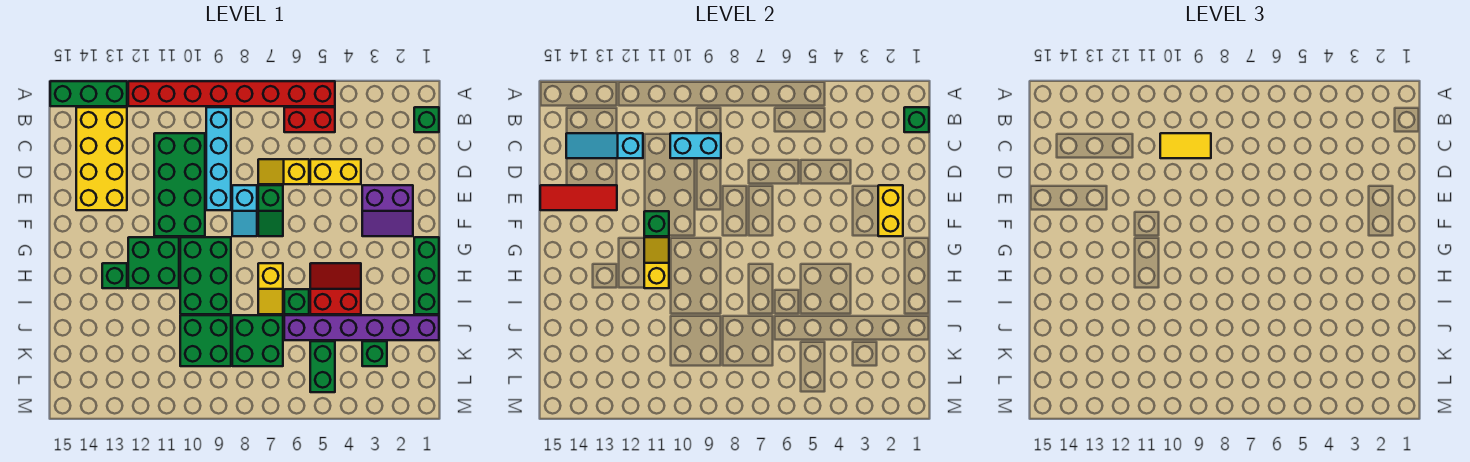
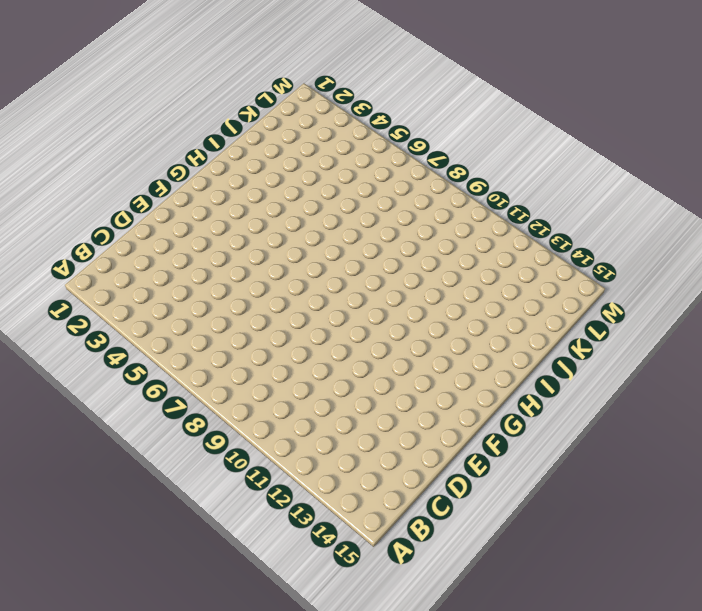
none -> red 1x8 brick [128,81,335,106]
none -> green 1x3 brick [50,81,127,106]
none -> green 1x1 brick [414,107,439,132]
none -> red 1x2 brick [284,107,335,132]

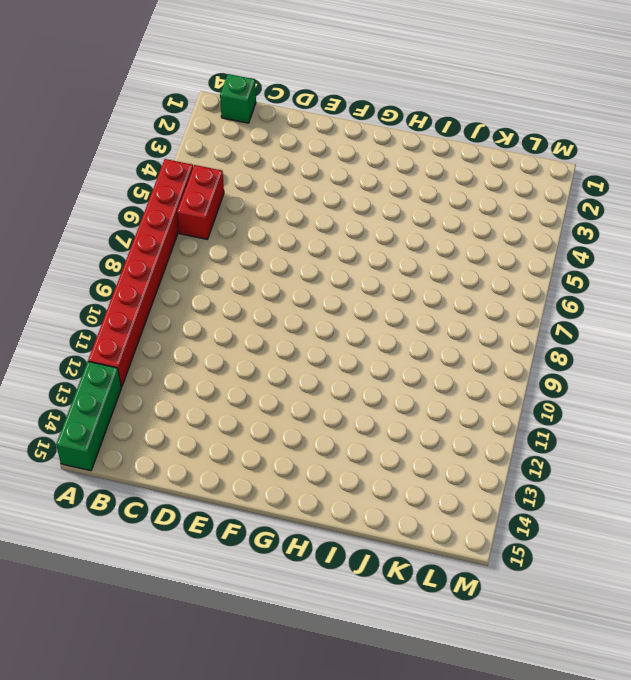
none -> cyan 1x4 brick [206,107,231,210]
none -> yellow 2x4 brick [76,107,127,210]
none -> green 2x4 brick [154,133,205,236]
none -> yellow 1x2 brick [310,159,361,184]

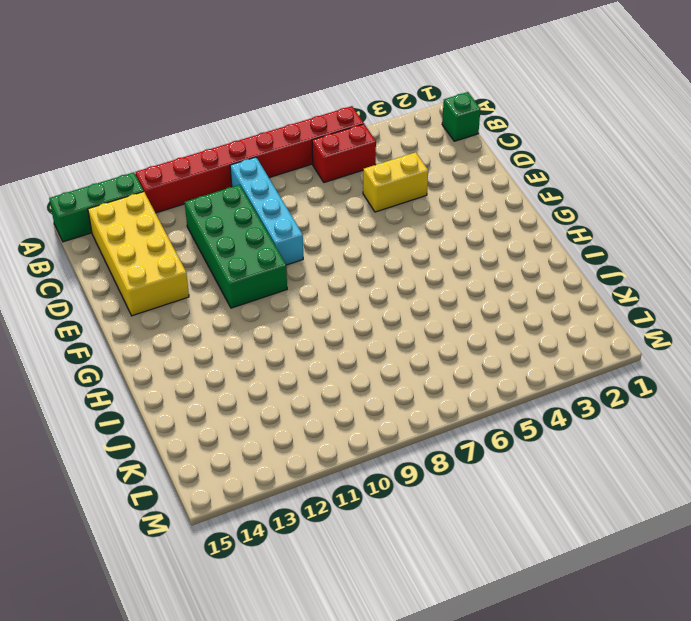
none -> yellow 1x2 slope [258,159,309,184]
none -> purple 2x2 slope [362,185,413,236]
none -> green 1x2 slope [258,185,283,236]
none -> cyan 1x2 slope [232,185,257,236]

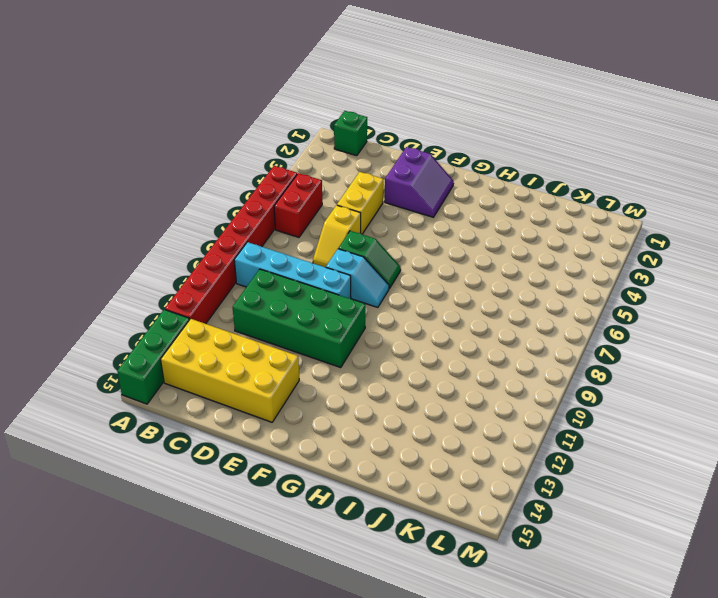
none -> green 1x3 brick [414,237,439,314]
none -> green 2x3 brick [180,237,231,314]
none -> green 2x2 brick [128,237,179,288]
none -> red 2x2 slope [310,263,361,314]

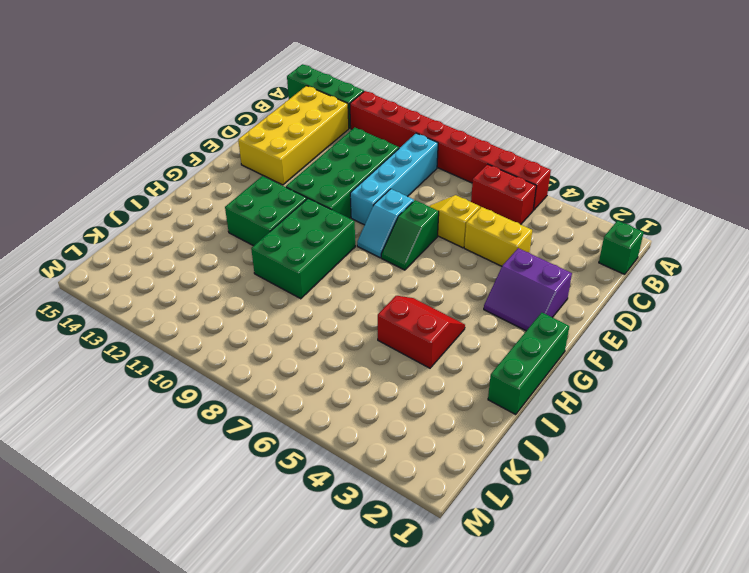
none -> yellow 1x2 slope [258,263,283,314]
none -> green 1x1 brick [102,263,127,288]
none -> green 1x1 brick [284,289,309,314]
none -> purple 1x6 brick [284,315,439,340]

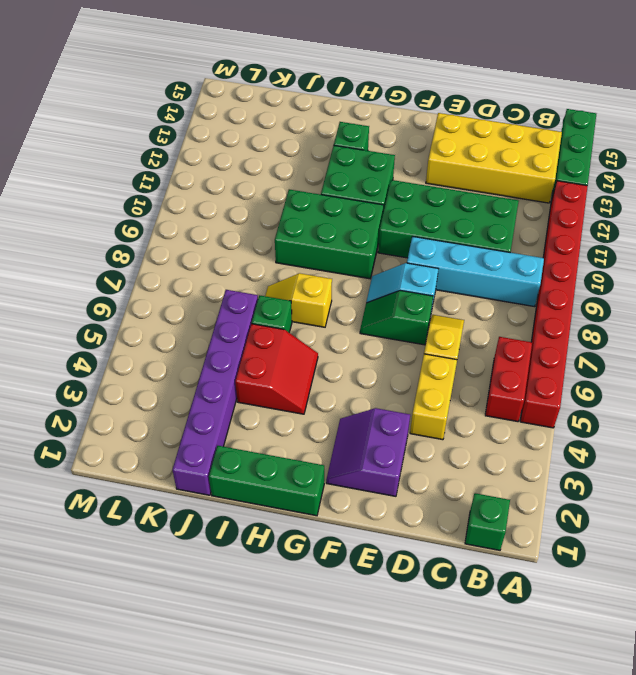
none -> green 2x2 brick [232,315,283,366]
none -> green 2x2 brick [180,315,231,366]
none -> green 1x1 brick [362,341,387,366]
none -> green 1x2 brick [310,341,335,392]

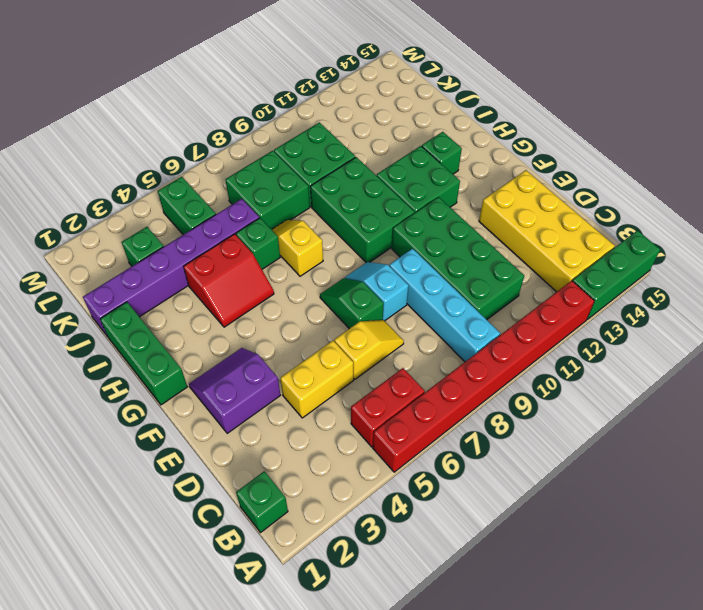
none -> green 1x1 brick [904,107,929,132]
none -> cyan 1x2 brick [670,133,721,158]
none -> cyan 1x3 slope [566,133,643,158]
none -> yellow 1x2 brick [878,185,903,236]

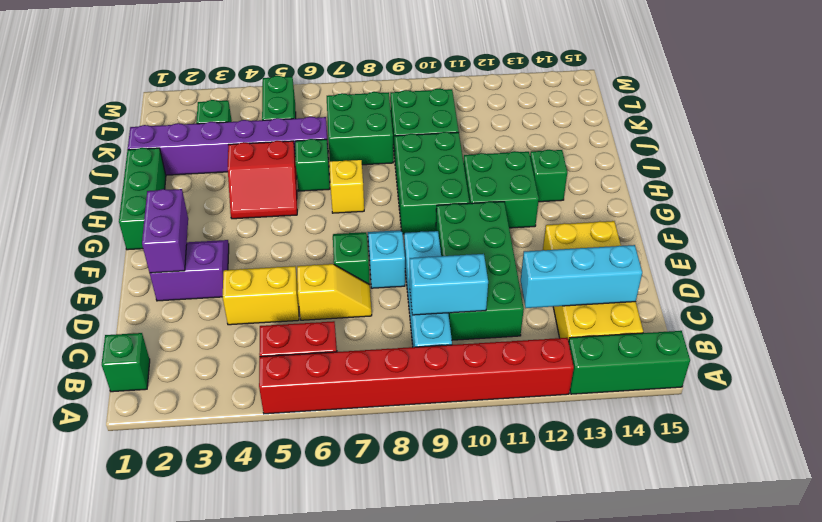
cyan 1x3 brick [521,245,642,308] -> cyan 1x3 slope [566,133,643,158]
purple 1x2 brick [142,189,188,273] -> yellow 1x2 brick [878,185,903,236]
none -> green 1x1 brick [904,107,929,132]
none -> red 1x3 tile [540,185,617,210]
none -> green 1x1 brick [644,211,669,236]
none -> yellow 1x2 slope [644,237,669,288]

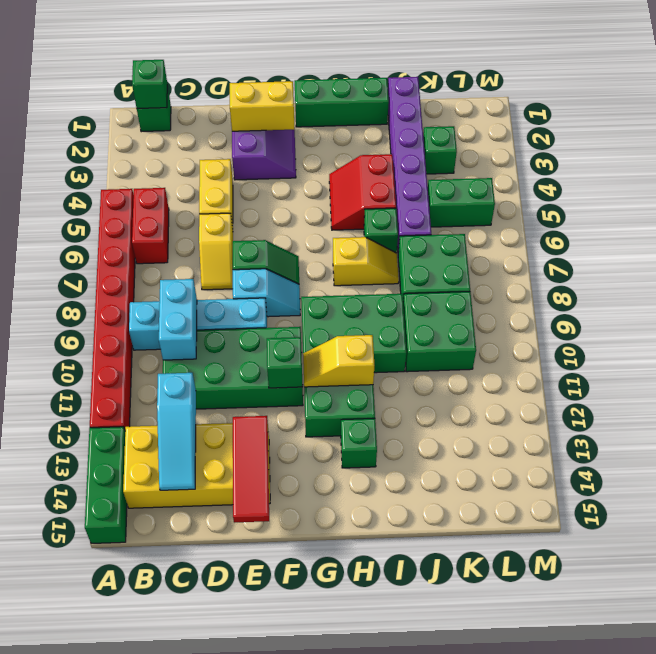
none -> yellow 1x2 tile [1160,133,1211,158]

